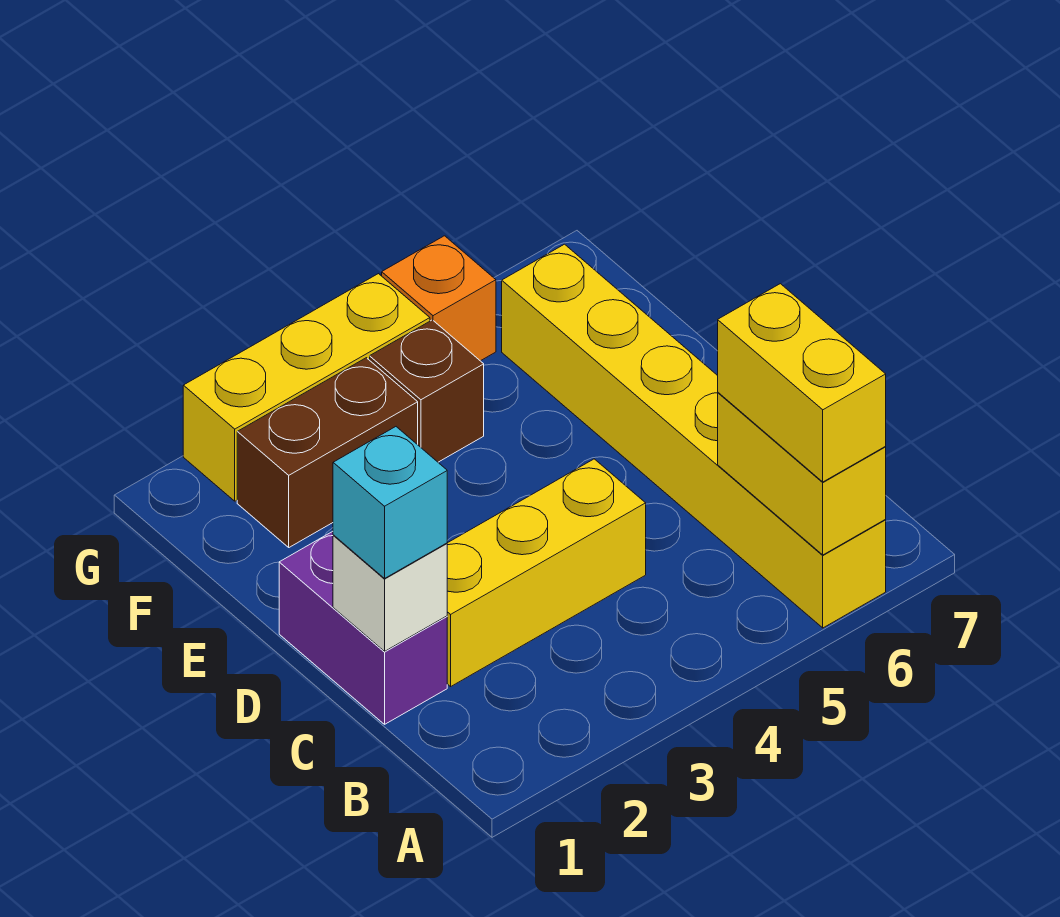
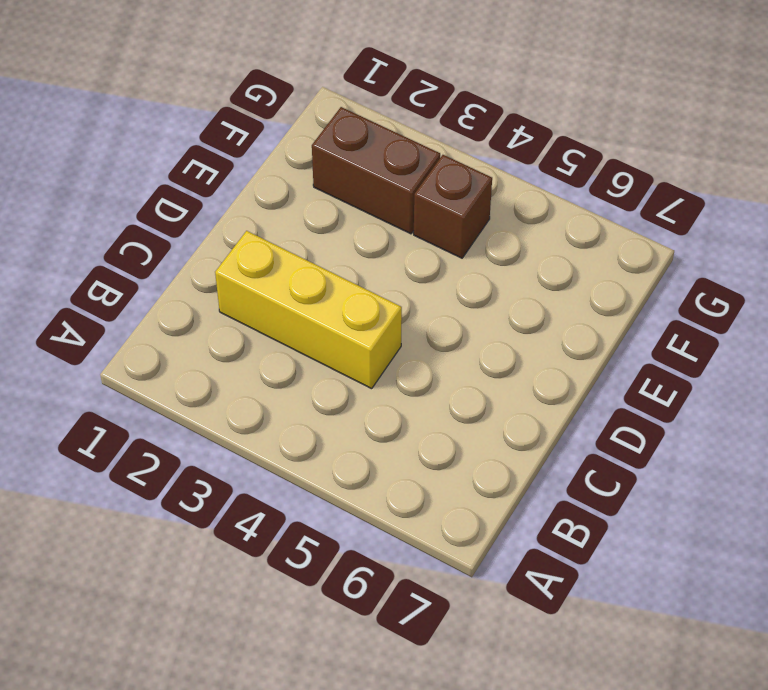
none -> yellow 1x6 brick [502,244,886,628]
none -> purple 1x2 brick [279,531,447,724]

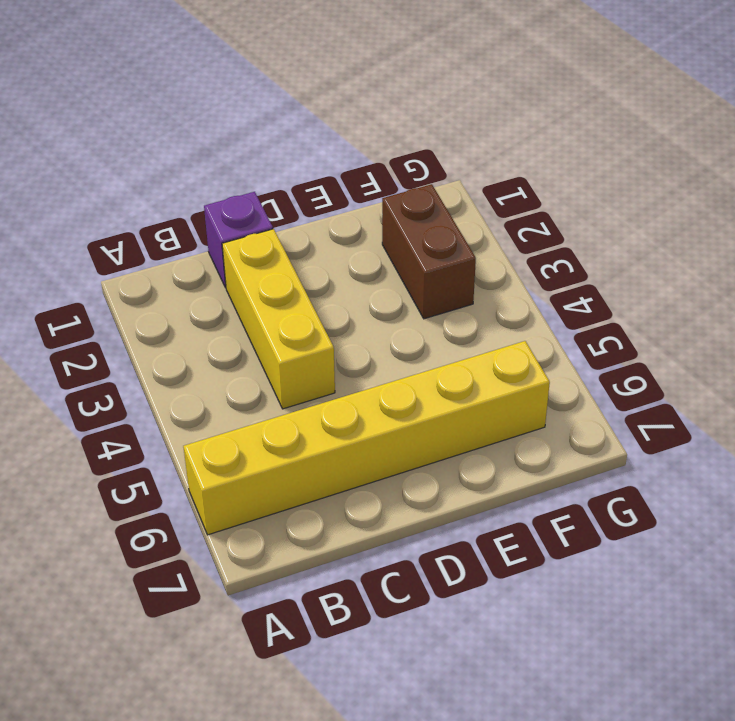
purple 1x1 brick [204,192,273,288] -> purple 1x2 brick [279,531,447,724]
none -> brown 1x1 brick [370,320,484,462]
none -> yellow 1x3 brick [183,274,430,501]

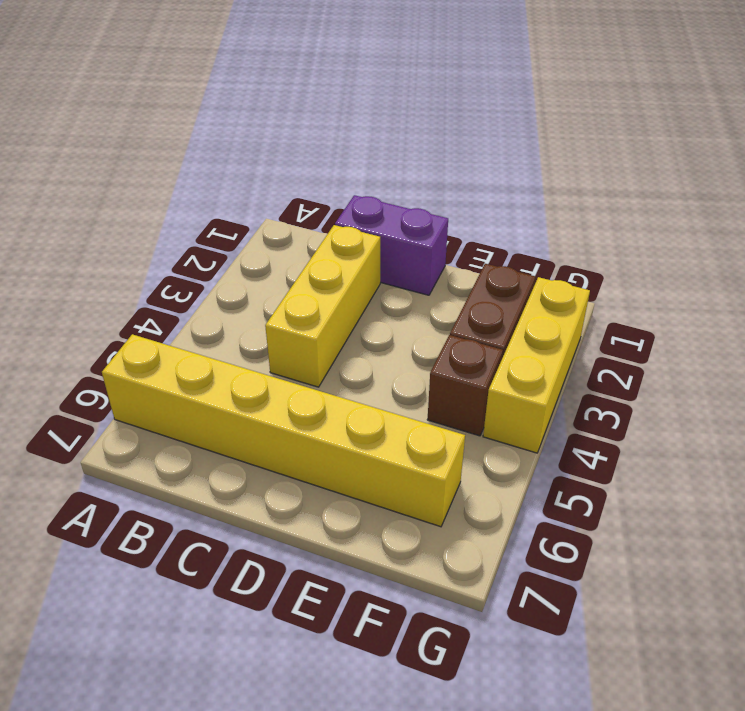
none -> orange 1x1 brick [382,236,496,361]
none -> yellow 1x2 brick [718,393,886,555]

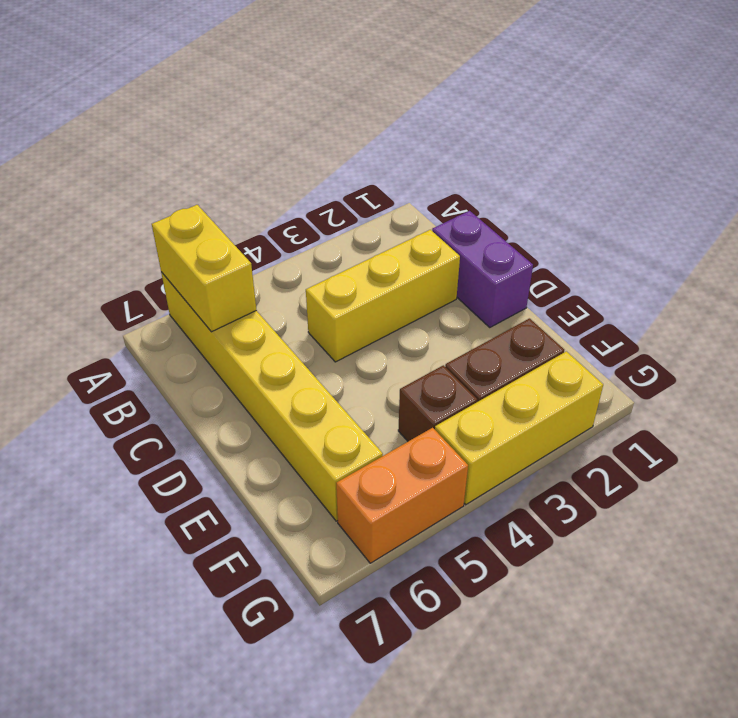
orange 1x2 brick [336,428,468,563] -> orange 1x1 brick [382,236,496,361]
none -> white 1x1 brick [333,535,447,651]
none -> yellow 1x2 brick [718,284,886,482]

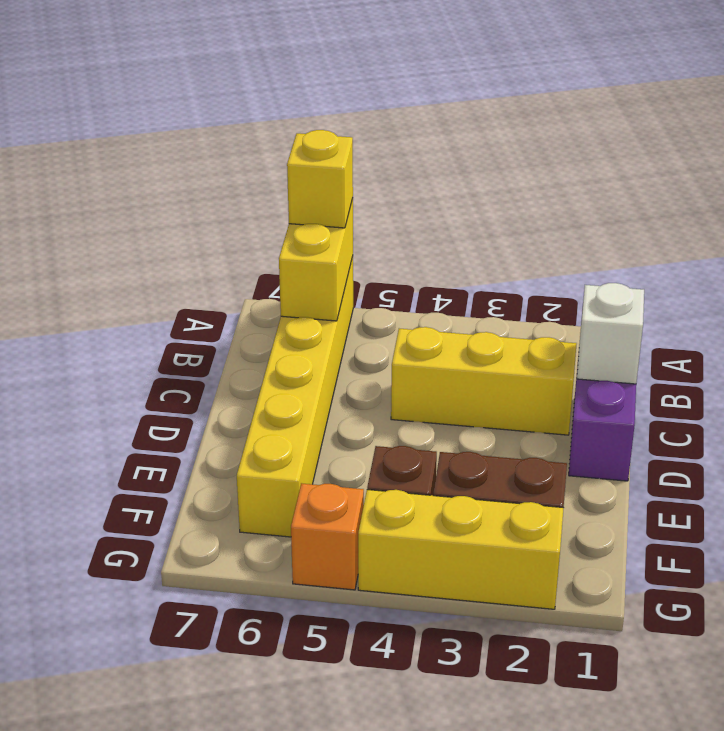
yellow 1x1 brick [287,130,353,228] -> yellow 1x2 brick [718,284,886,482]
none -> cyan 1x1 brick [333,427,447,578]

